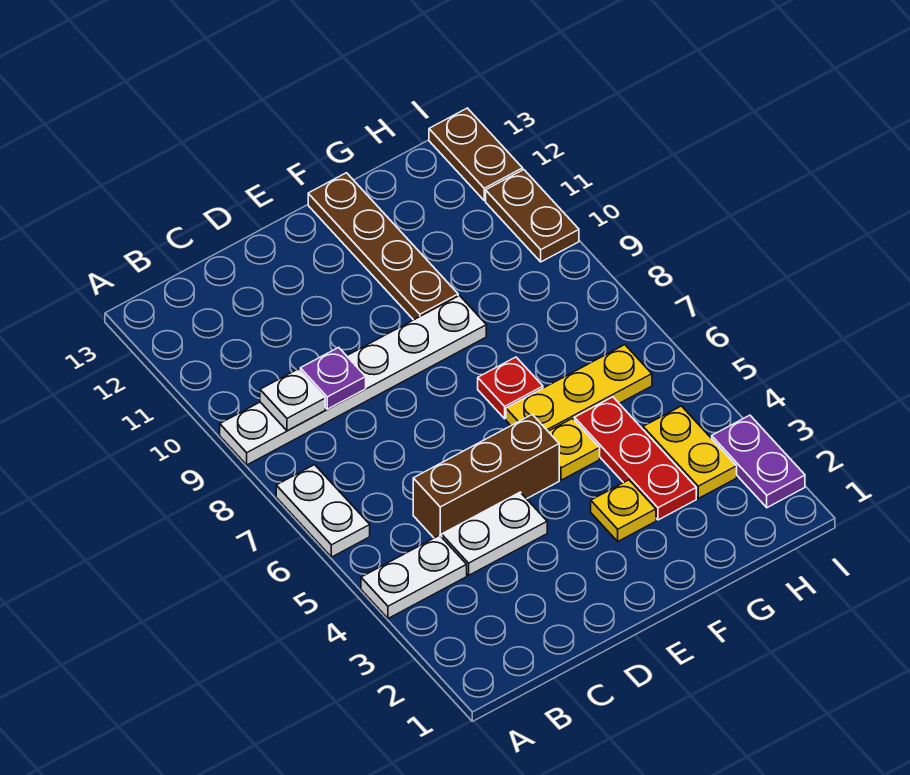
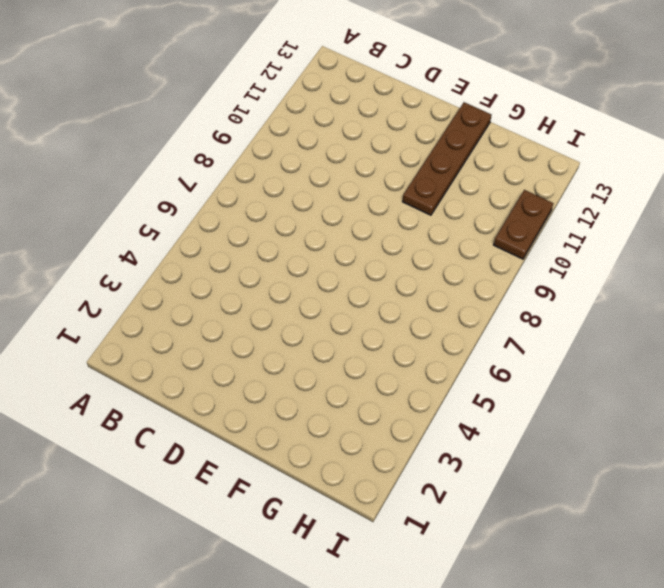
none -> white 1x2 plate [361,535,467,618]
none -> white 1x2 plate [276,465,370,557]
none -> white 1x6 plate [220,296,486,465]

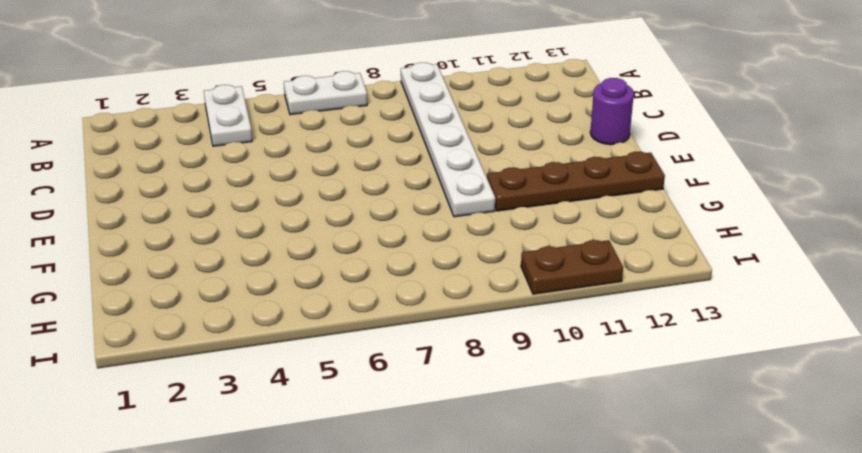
purple 1x1 round brick [590,78,634,145] -> none
none -> white 1x2 plate [442,492,547,575]
none -> brown 1x3 brick [413,415,559,538]
none -> yellow 1x1 plate [591,480,656,541]

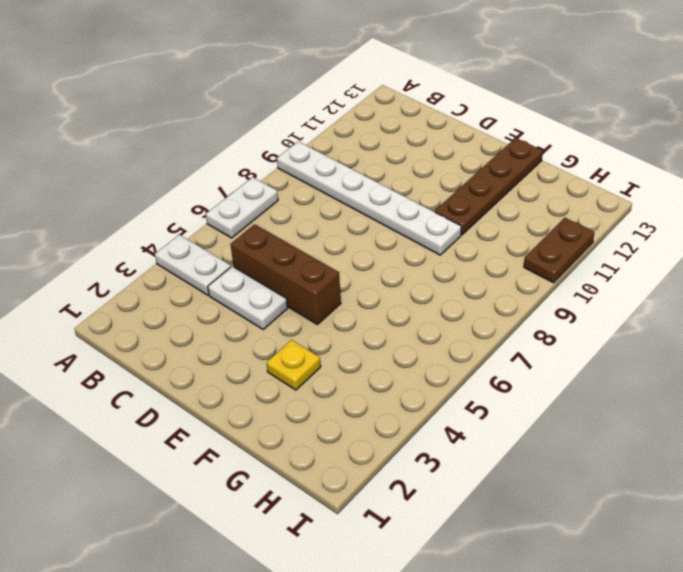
none -> yellow 1x1 plate [548,419,600,480]
none -> yellow 1x3 plate [506,345,652,431]
none -> red 1x1 plate [478,357,543,419]

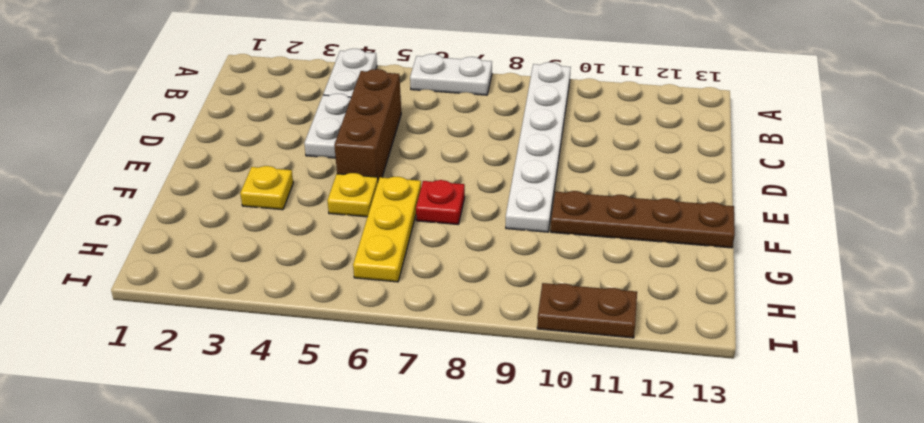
none -> red 1x3 plate [575,397,696,520]
none -> yellow 1x2 plate [643,406,737,498]
none -> purple 1x2 plate [712,415,805,508]

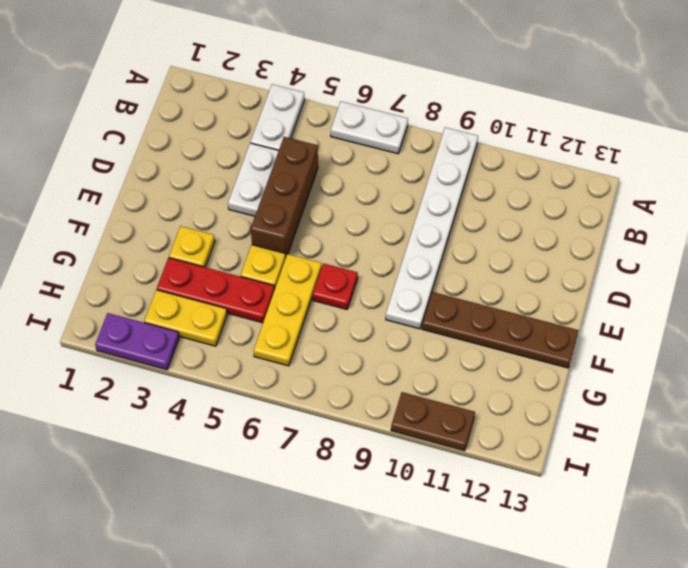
none -> brown 1x2 plate [429,108,523,200]
none -> white 1x1 plate [260,369,325,431]
none -> purple 1x1 plate [300,347,366,409]

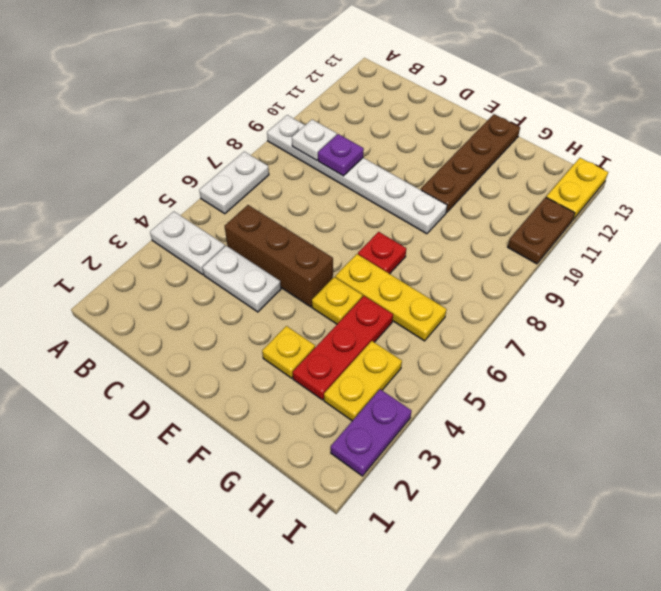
yellow 1x2 plate [546,158,608,220] -> brown 1x2 plate [429,108,523,200]

